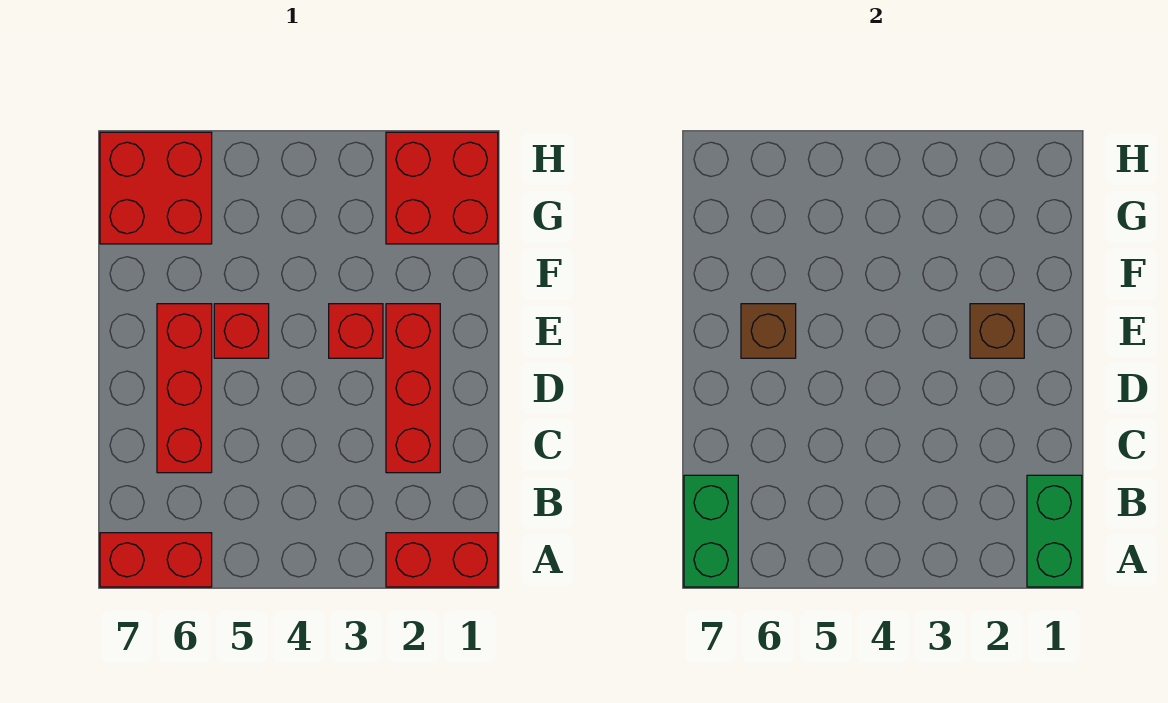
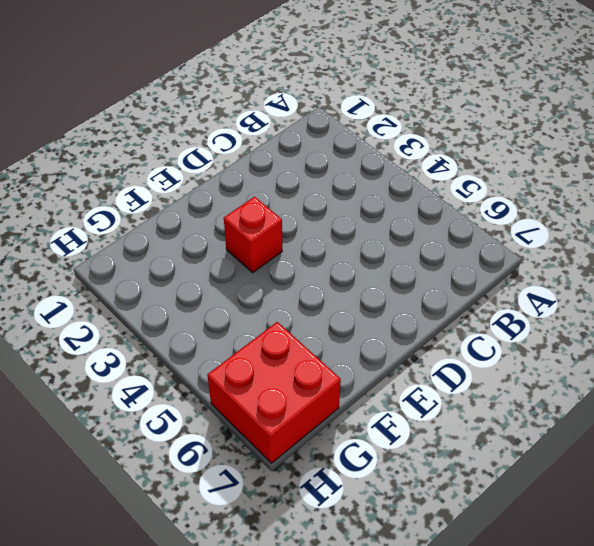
none -> red 1x2 brick [386,533,498,587]
none -> red 1x2 brick [100,533,212,587]
none -> red 1x3 brick [386,304,440,473]

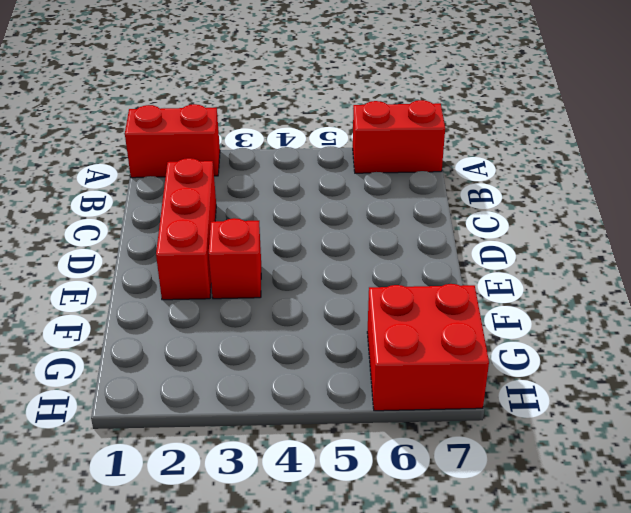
none -> red 1x3 brick [157,304,212,473]
none -> red 1x1 brick [214,304,269,358]
none -> red 2x2 brick [386,132,498,244]

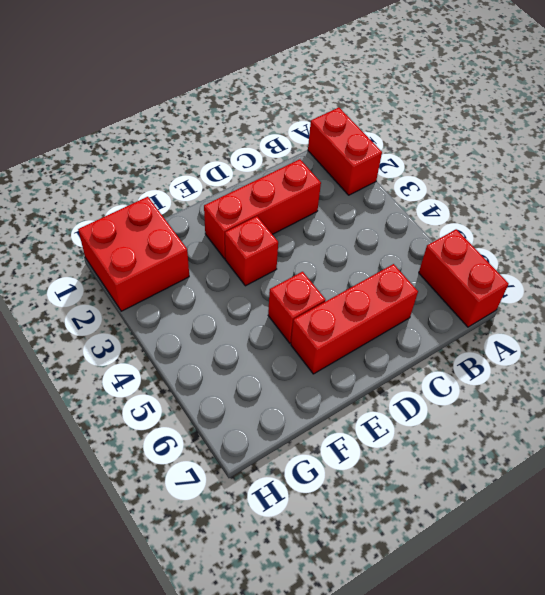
none -> red 2x2 brick [100,132,212,244]
none -> green 1x2 brick [1027,475,1082,587]
none -> green 1x2 brick [684,475,738,587]

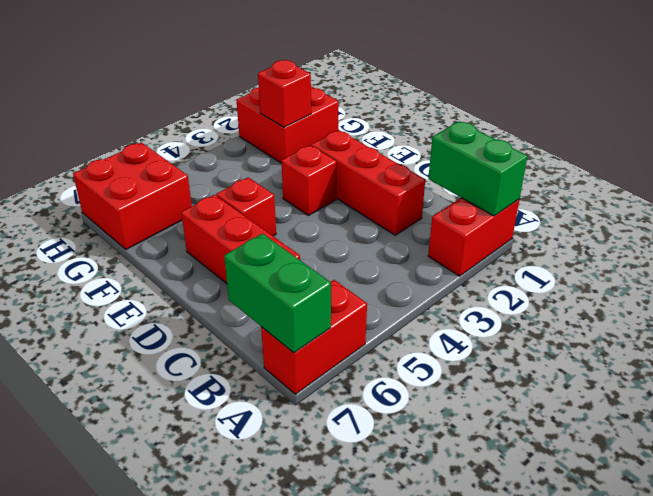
red 1x1 brick [258,60,311,127] -> none
none -> brown 1x1 brick [970,304,1024,358]
none -> brown 1x1 brick [741,304,796,358]

